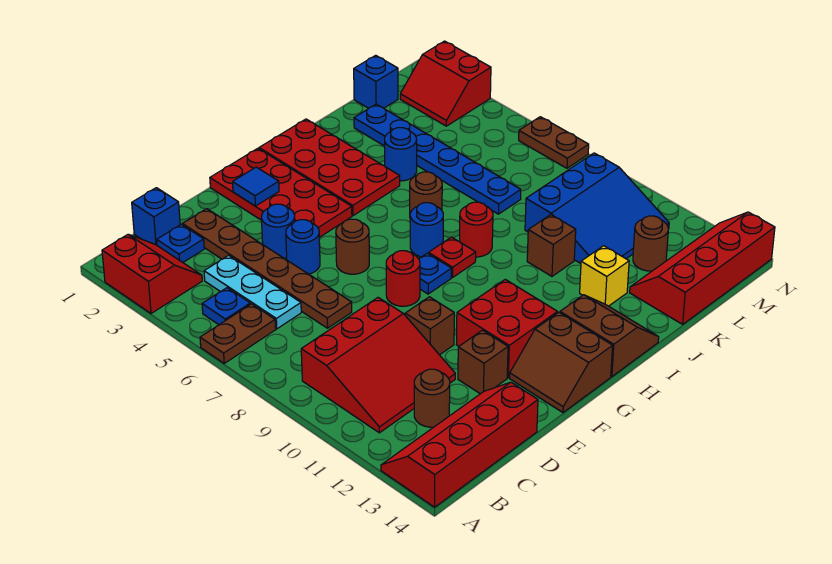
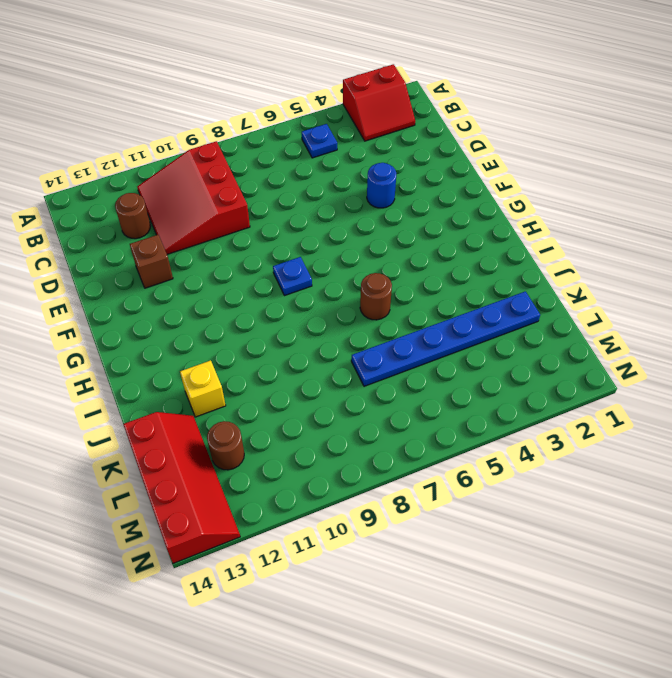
none -> brown 1x2 plate [200,304,276,363]
none -> red 2x4 slope [381,382,538,507]
none -> blue 1x1 brick [132,188,180,245]
none -> blue 1x1 plate [157,224,204,262]

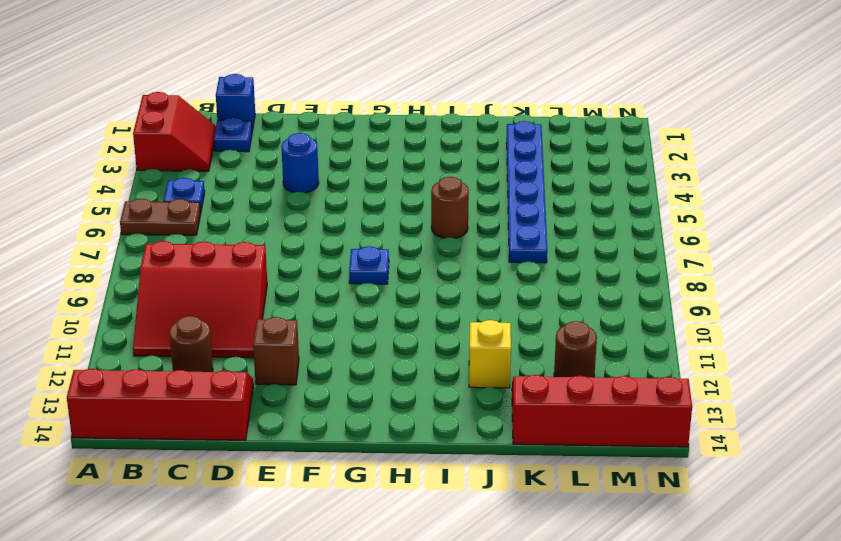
none -> cyan 1x3 plate [204,255,301,329]
none -> brown 1x6 plate [183,209,352,328]
none -> blue 1x1 round brick [286,220,320,274]
none -> brown 1x1 brick [405,297,454,355]

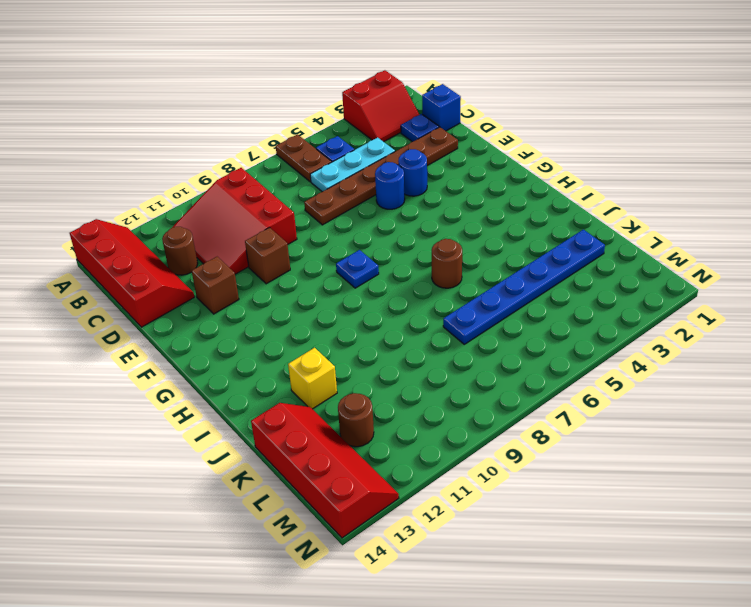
none -> red 2x4 plate [210,148,352,237]
none -> brown 1x1 round brick [336,219,369,274]
none -> red 1x1 round brick [386,251,420,306]
none -> red 2x2 brick [456,279,558,378]

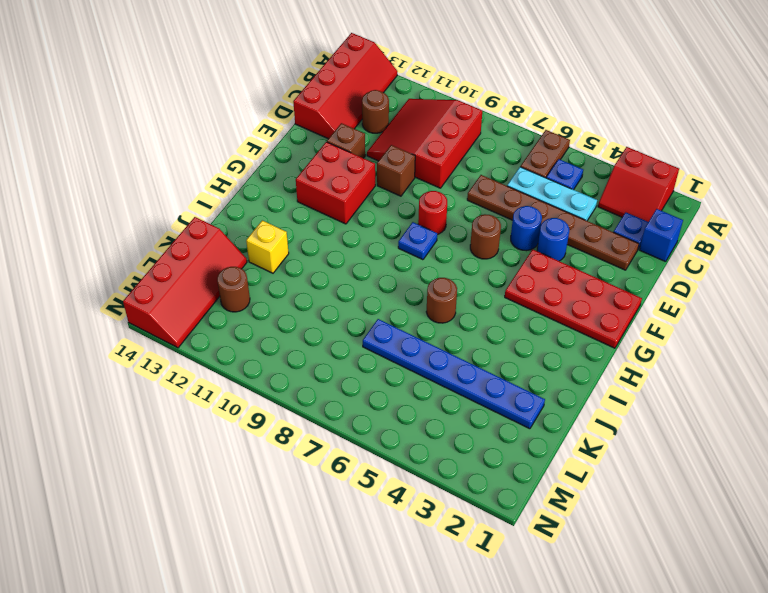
none -> brown 2x2 slope [510,312,613,413]
none -> red 2x4 plate [259,119,400,216]
none -> blue 1x1 round brick [410,203,443,257]
none -> red 1x1 plate [428,237,476,278]

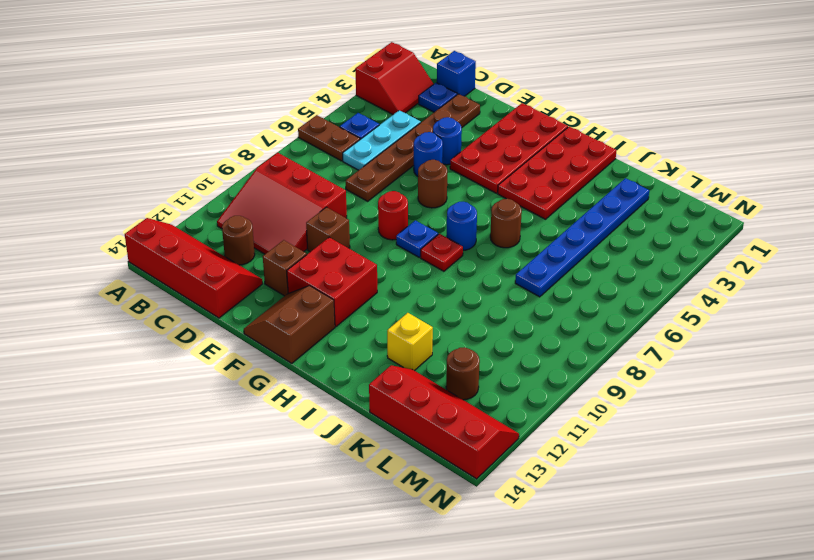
none -> brown 2x2 slope [560,295,659,377]
none -> red 1x1 round brick [460,202,493,257]
none -> blue 1x1 round brick [385,128,417,181]
none -> brown 1x1 brick [527,215,576,276]

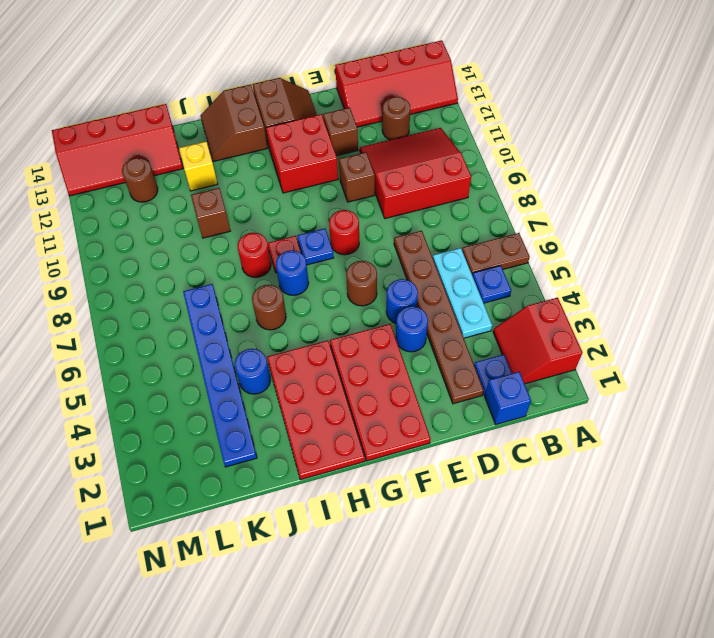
none -> blue 3x3 slope [525,153,669,263]
none -> blue 1x1 brick [354,55,398,108]
none -> red 2x2 slope [400,41,491,126]
none -> brown 1x2 plate [519,117,589,168]

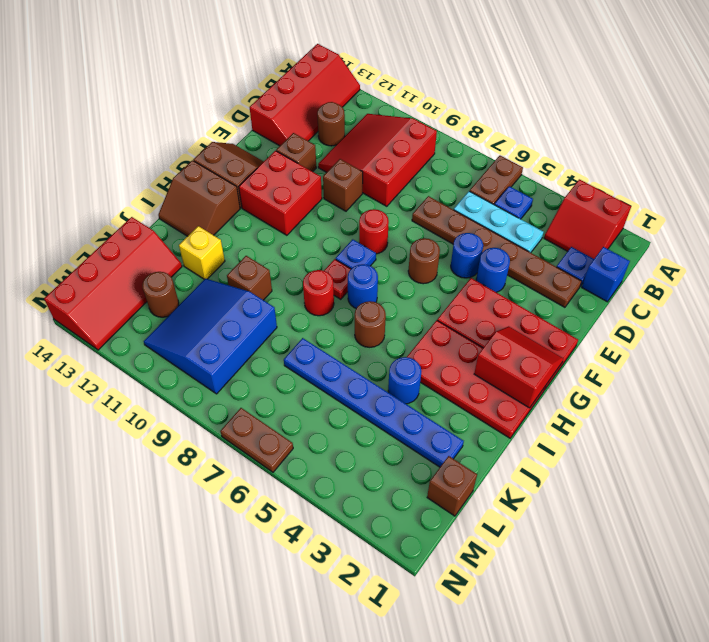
red 2x2 slope [474,326,563,408] -> red 2x2 slope moved to [400,41,491,126]
brown 1x1 brick [427,456,477,516] -> blue 1x1 brick [354,55,398,108]
none -> blue 1x1 tile [233,167,279,206]

